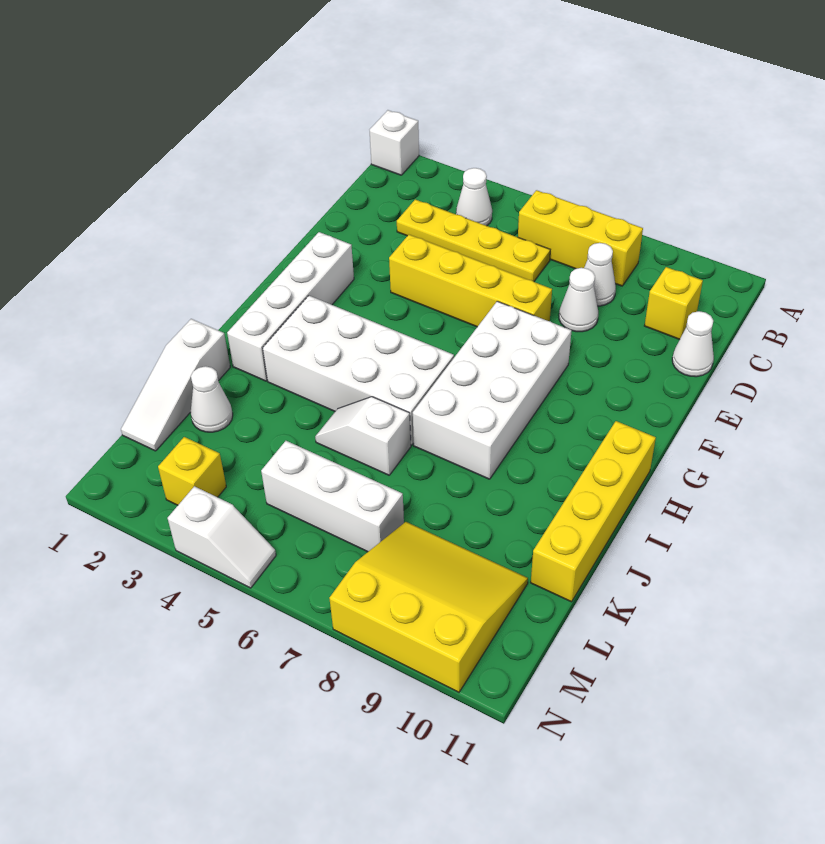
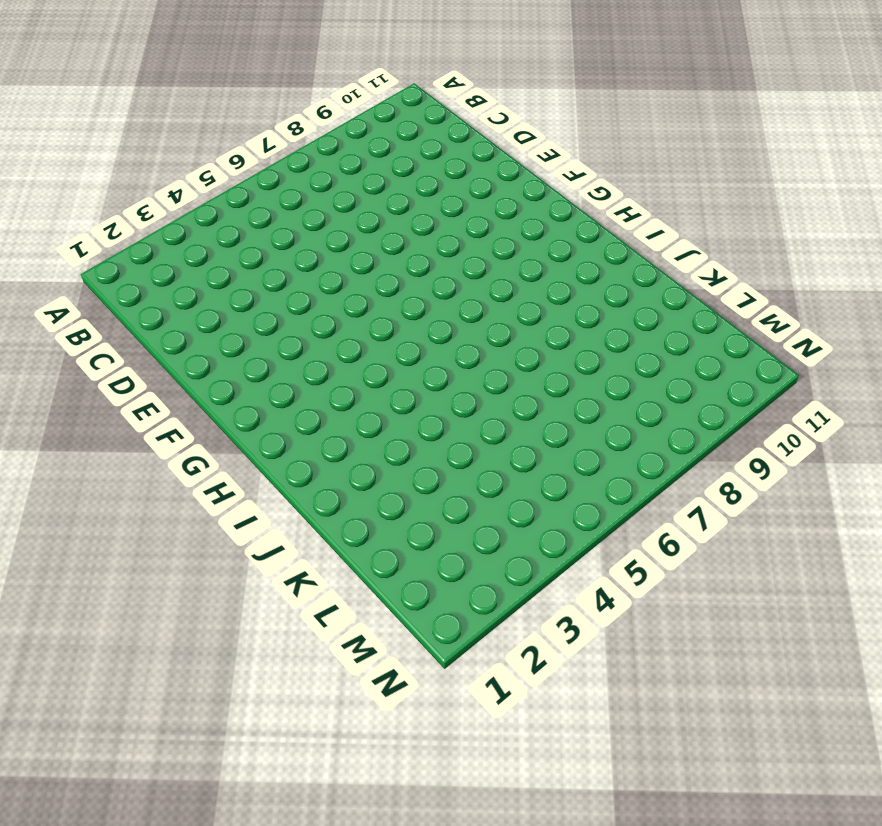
none -> white 1x1 brick [370,110,419,175]
none -> white 1x1 cone [456,168,492,226]
none -> yellow 1x3 brick [518,190,643,286]

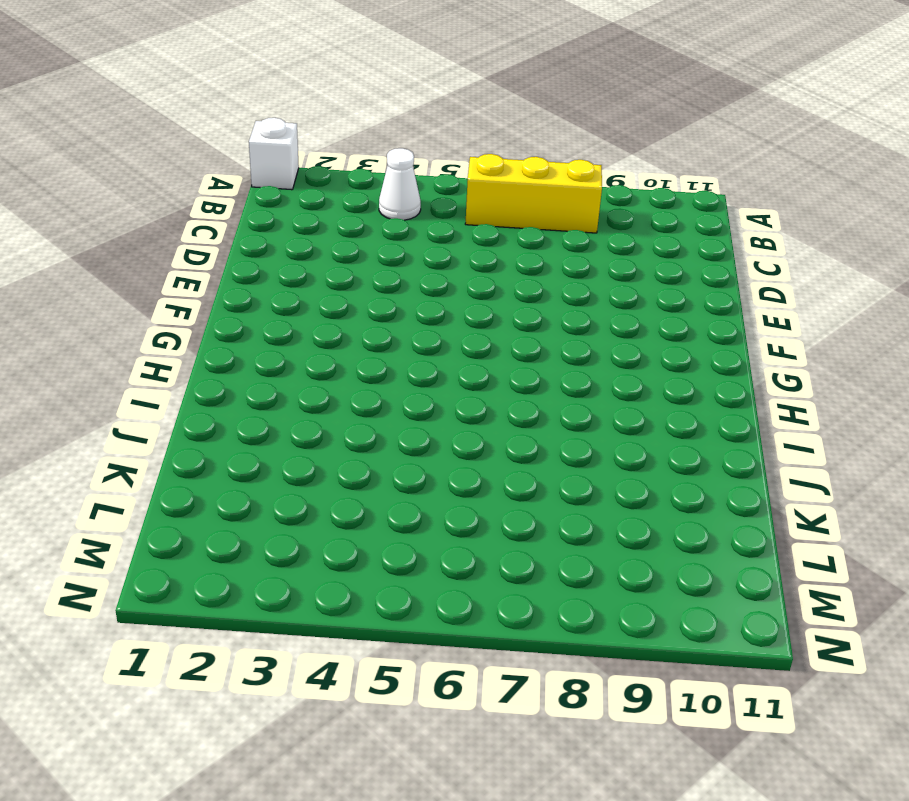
none -> yellow 1x4 plate [397,199,550,282]
none -> white 1x1 cone [584,243,616,306]
none -> yellow 1x1 brick [645,267,703,340]

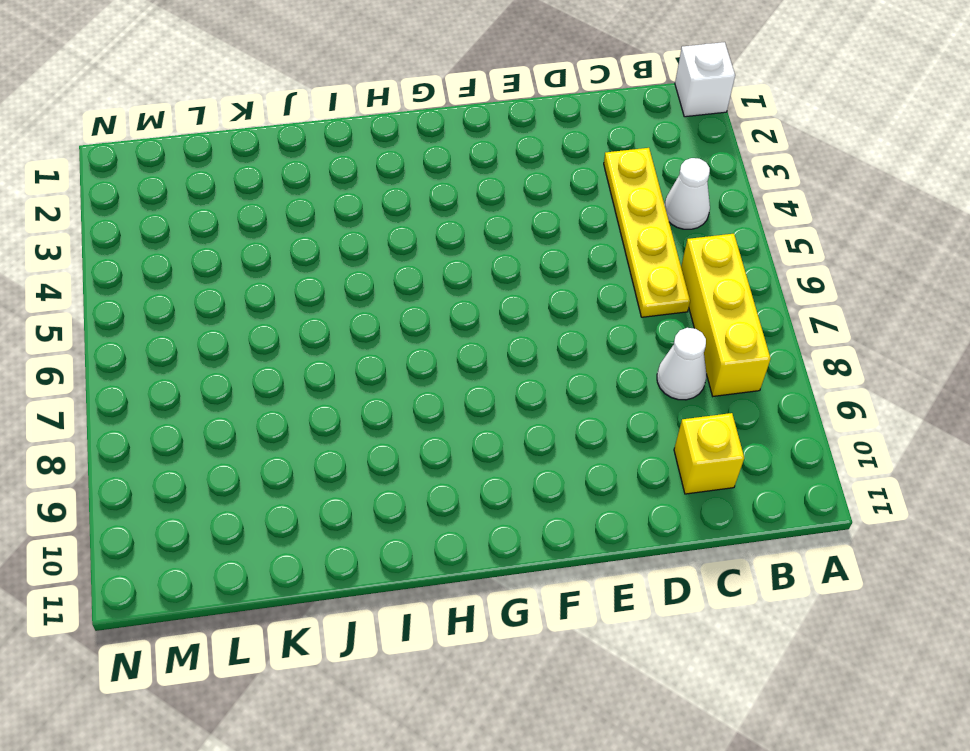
none -> white 1x1 cone [559,268,598,332]
none -> white 1x1 cone [672,311,714,377]
none -> yellow 1x4 brick [389,235,552,327]

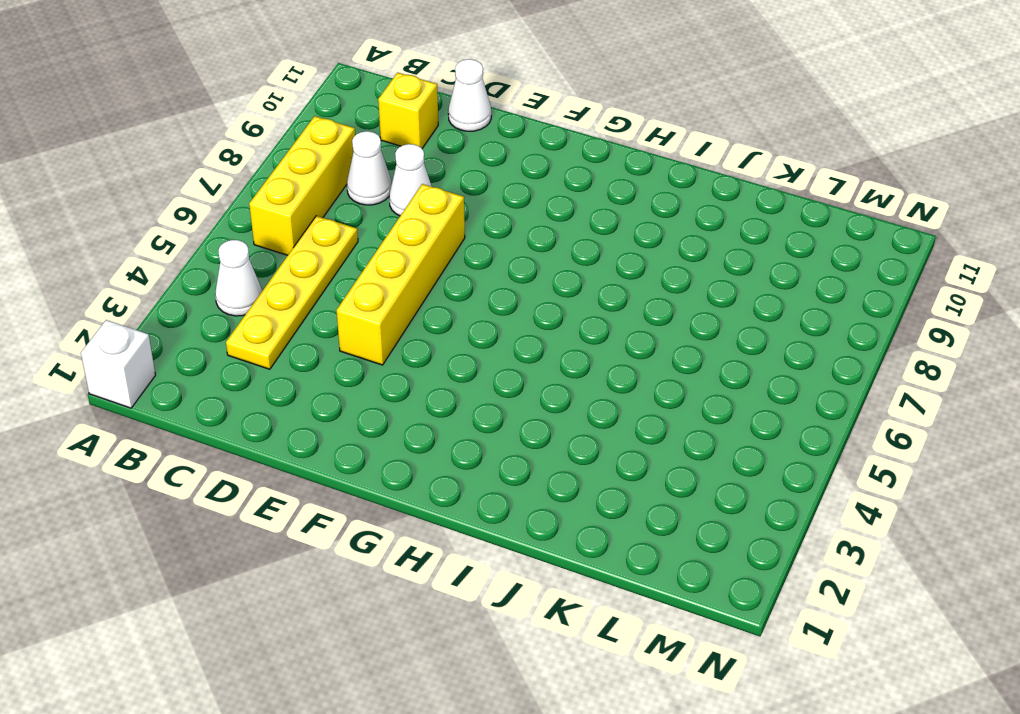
none -> white 1x4 brick [227,232,354,381]
none -> white 2x4 brick [413,301,572,479]
none -> white 2x4 brick [263,296,454,445]

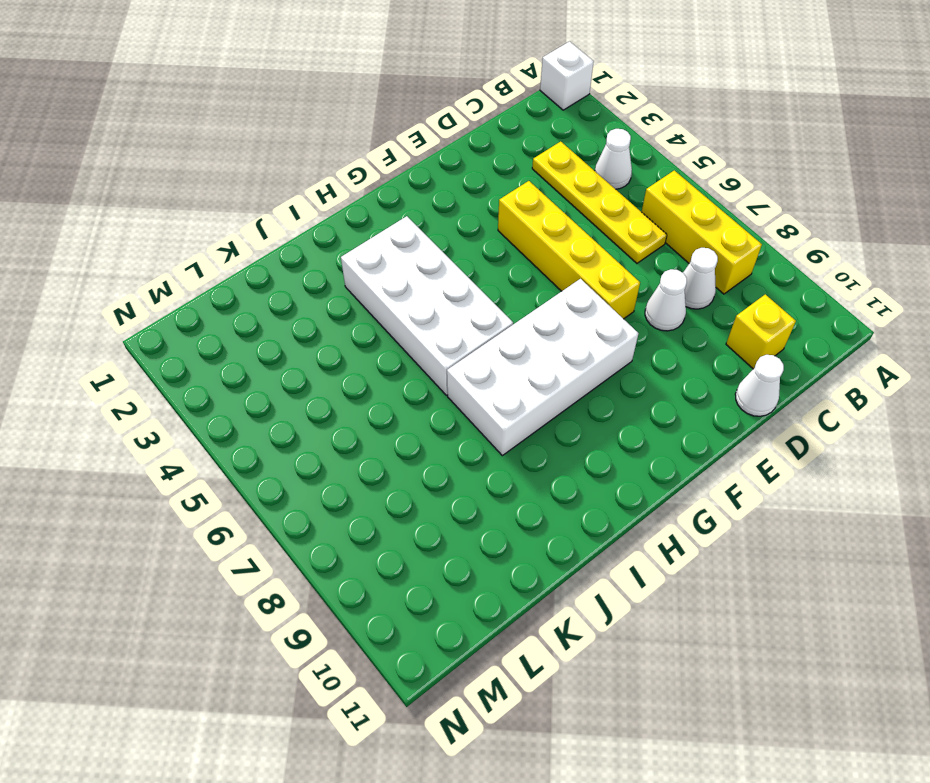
none -> white 1x4 brick [227,232,354,381]
none -> yellow 1x4 brick [531,421,656,602]
none -> white 1x3 slope [121,319,230,451]

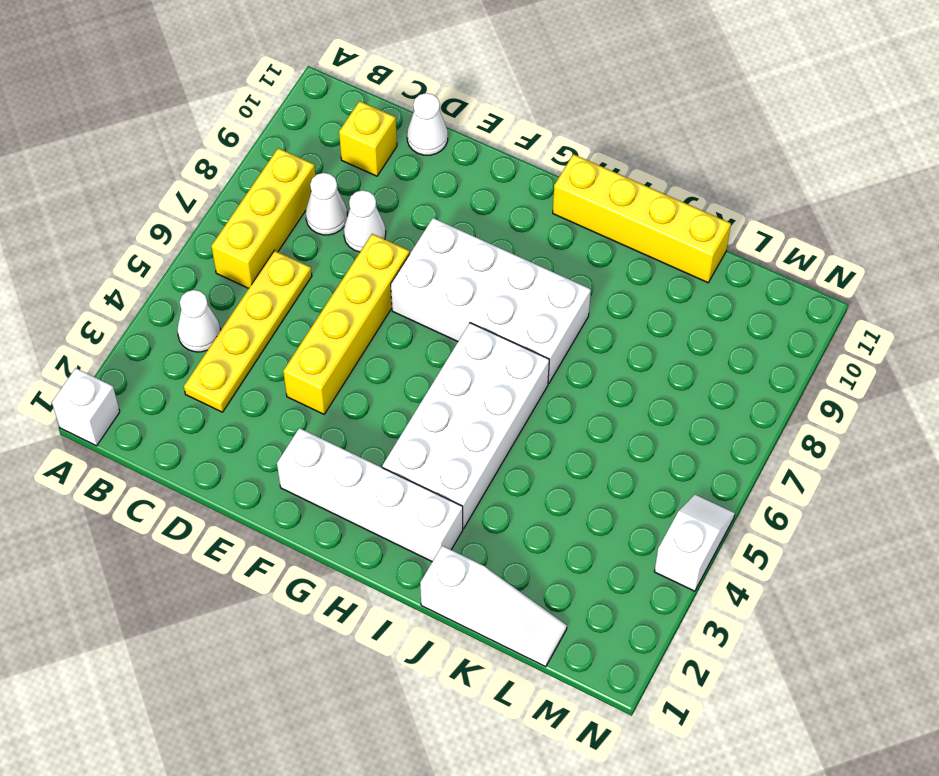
none -> white 1x2 slope [315,397,411,475]
none -> white 1x1 cone [191,366,233,432]
none -> white 1x3 brick [261,441,404,552]

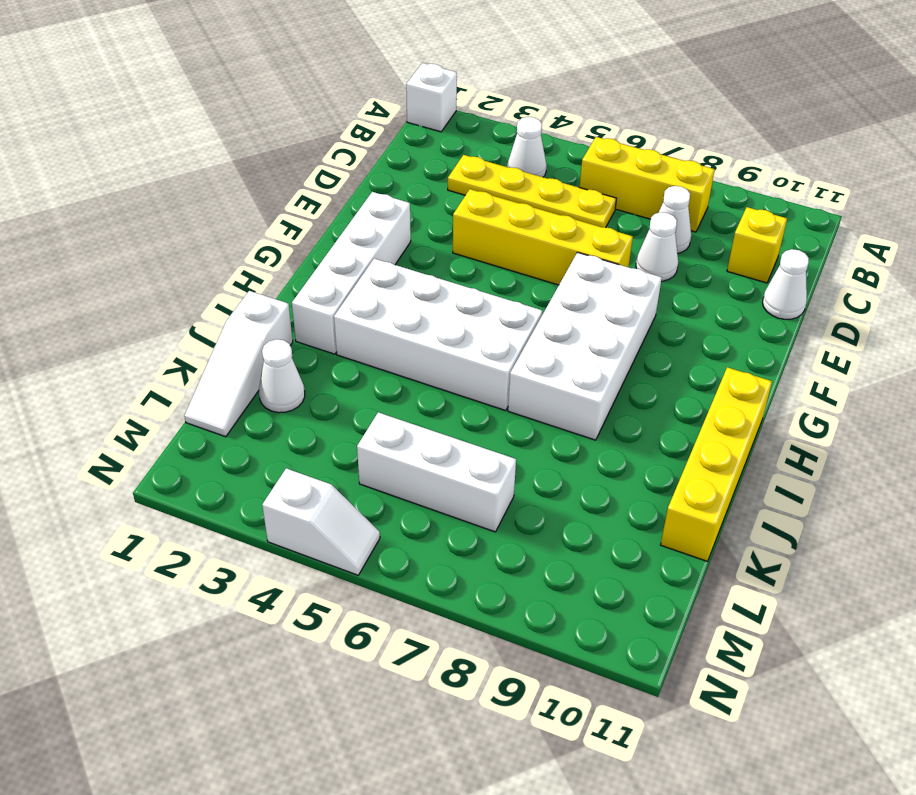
none -> white 1x2 slope [315,397,411,475]
none -> yellow 3x3 slope [329,522,528,692]
none -> yellow 1x1 brick [158,437,226,505]

